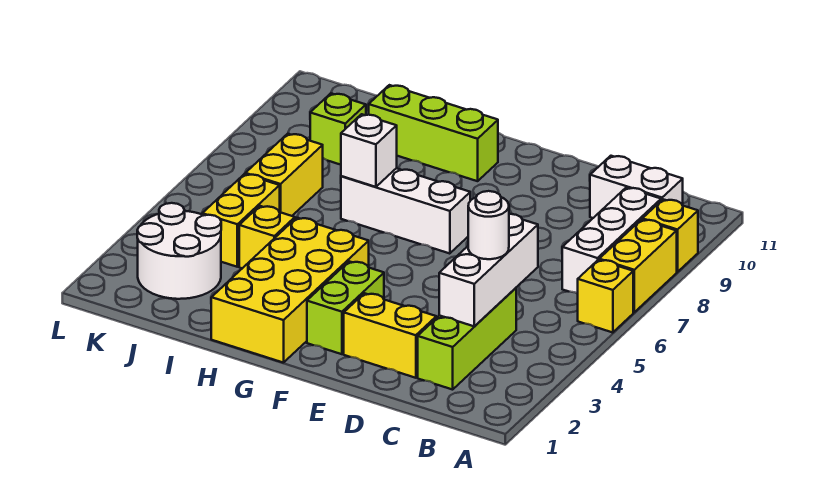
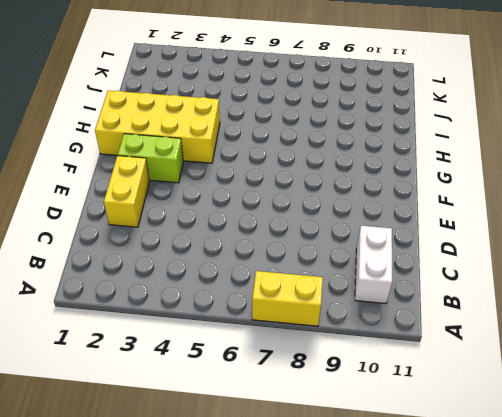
none -> yellow 1x1 brick [578,260,633,333]
none -> yellow 1x1 brick [642,199,698,272]
none -> white 1x3 brick [562,188,661,294]

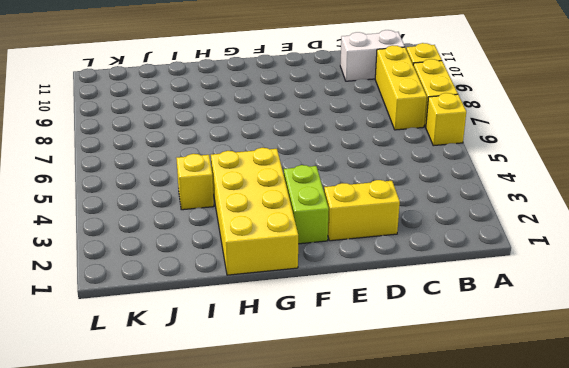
yellow 1x3 brick [375,45,427,130] -> white 1x3 brick [562,188,661,294]
none -> lime 1x3 brick [418,288,516,390]
none -> white 1x3 brick [341,168,470,254]
none -> lime 1x3 brick [369,85,498,181]

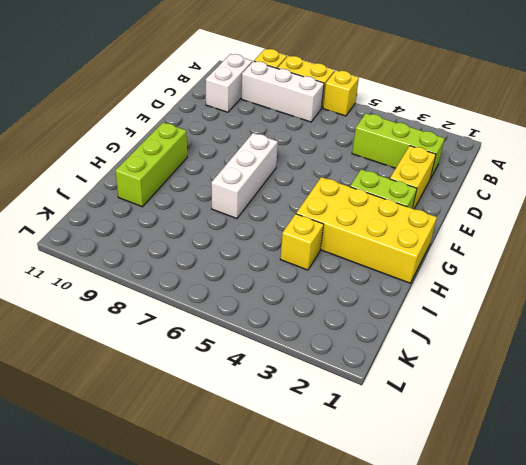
none -> white 2x2 round brick [137,203,221,299]
none -> yellow 1x2 brick [202,174,280,267]
none -> yellow 1x2 brick [245,134,323,216]

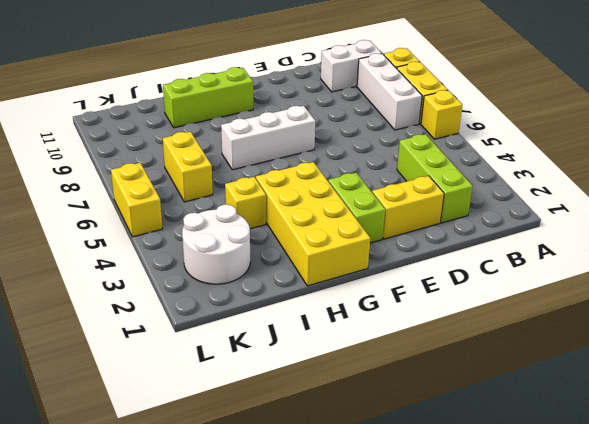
yellow 1x2 brick [111,163,162,237] -> yellow 1x2 brick moved to [202,174,280,267]
none -> lime 1x1 brick [310,93,366,165]
none -> white 1x3 brick [439,214,538,326]
none -> white 1x1 brick [341,114,397,187]

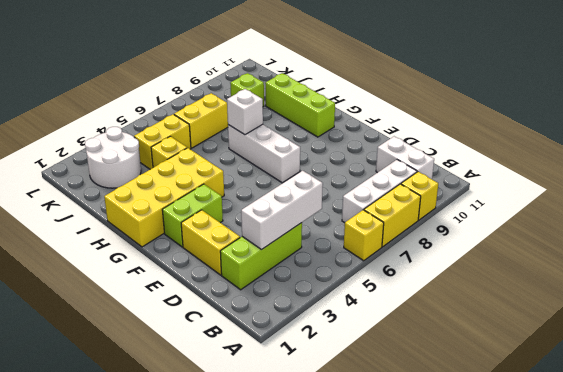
none -> white 1x1 round brick [468,191,509,259]

